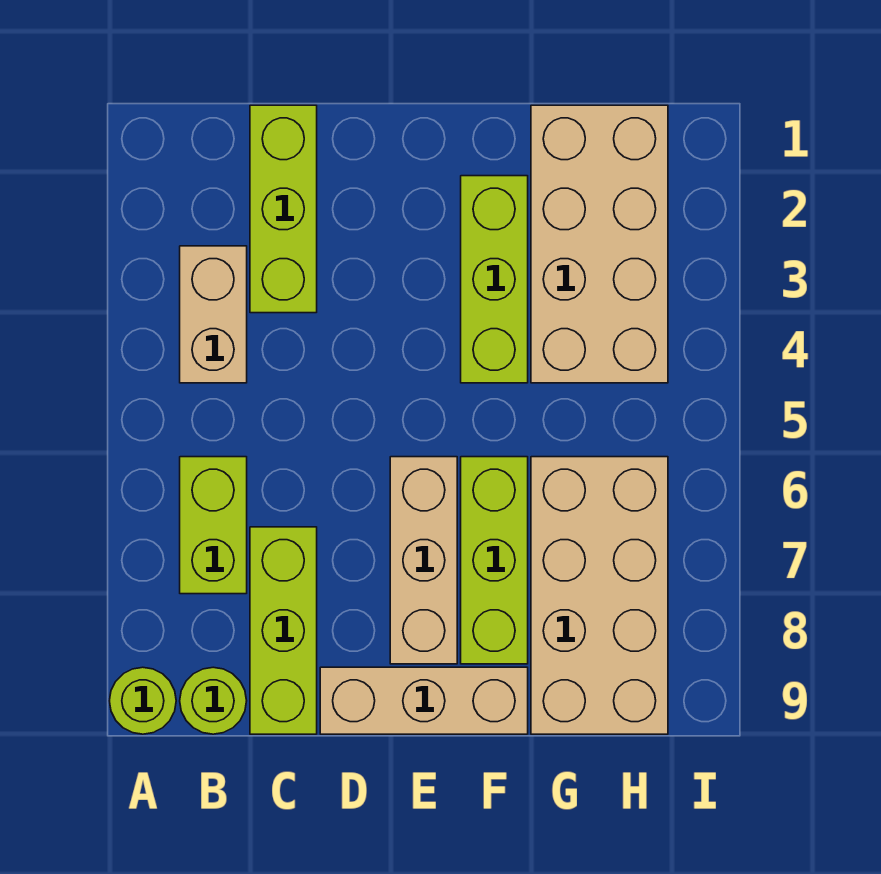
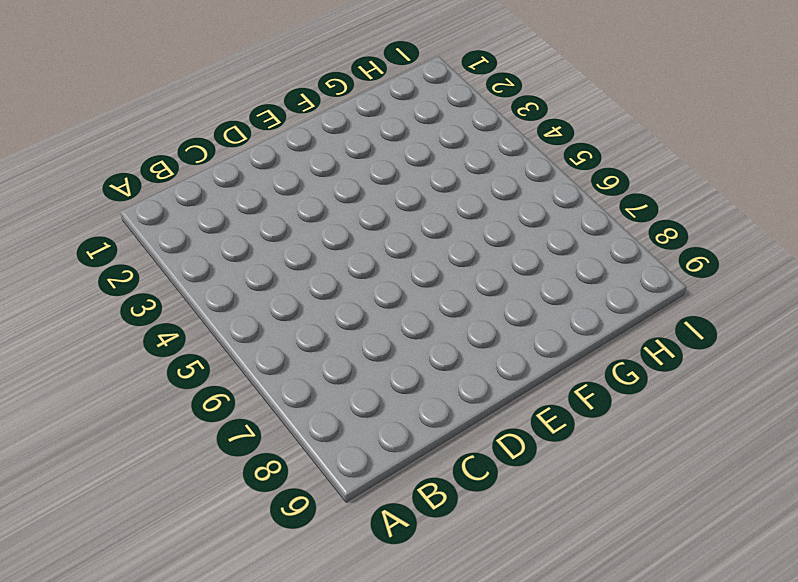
none -> lime 1x1 round brick [109,667,176,734]
none -> tan 1x2 brick [180,246,247,383]
none -> lime 1x2 brick [180,457,247,594]

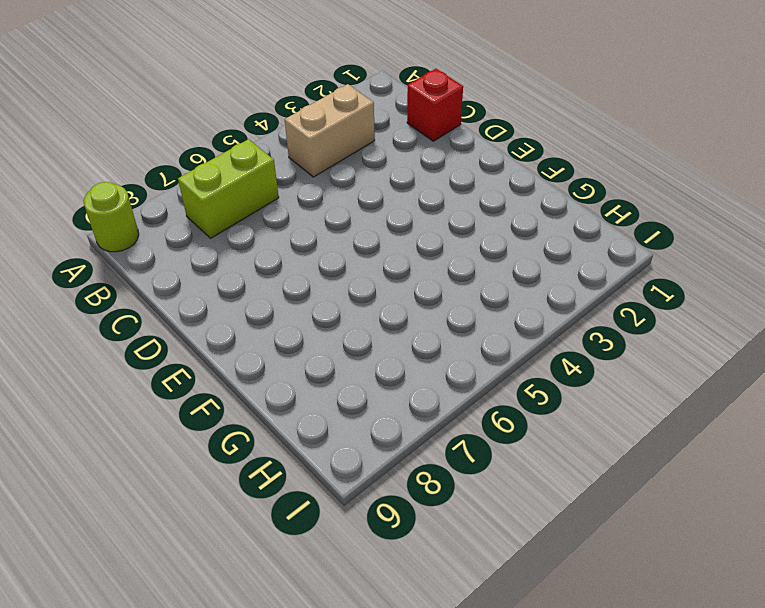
red 1x1 brick [407,69,463,141] -> lime 1x3 brick [250,105,317,313]
none -> lime 1x1 round brick [180,667,247,734]
none -> lime 1x3 brick [250,527,317,734]
none -> tan 1x3 brick [320,667,528,734]

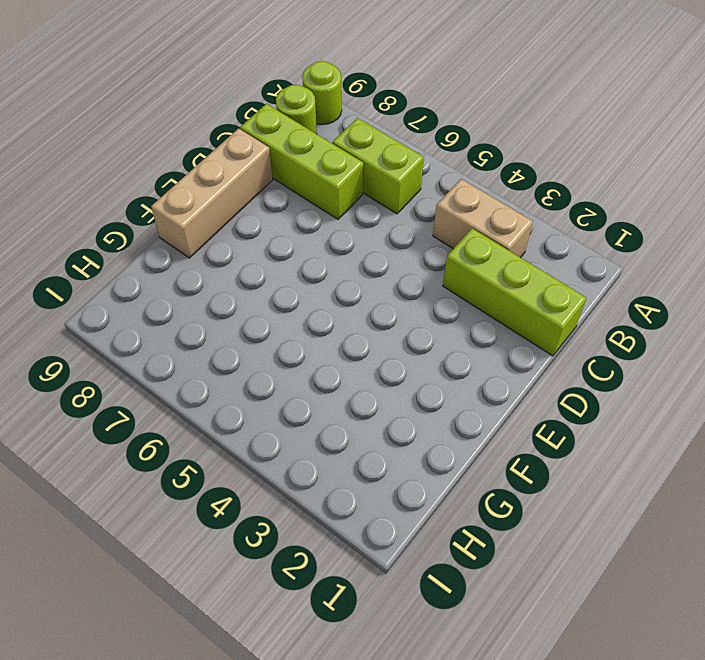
none -> tan 1x3 brick [390,457,457,664]
none -> lime 1x3 brick [461,176,528,383]
none -> lime 1x3 brick [461,457,528,664]

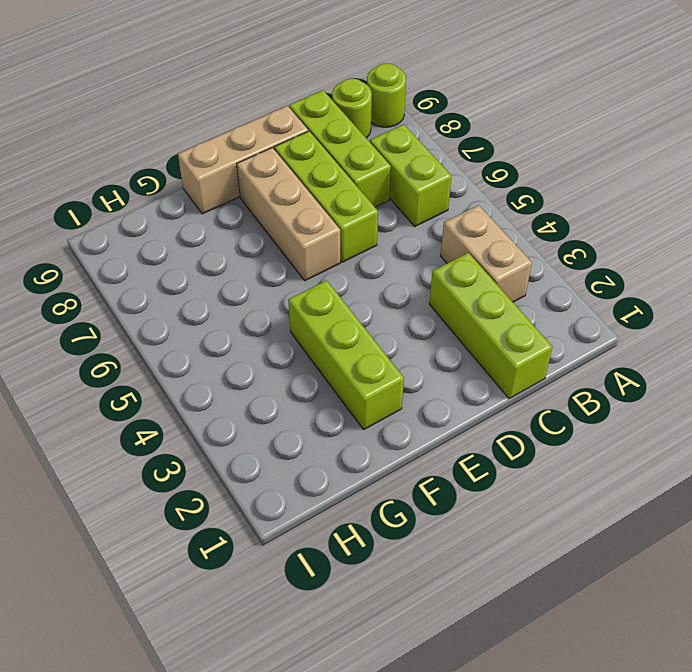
lime 1x3 brick [274,131,378,262] -> lime 1x3 brick moved to [461,457,528,664]
none -> tan 2x4 brick [531,105,668,383]
none -> tan 2x4 brick [531,457,668,734]

